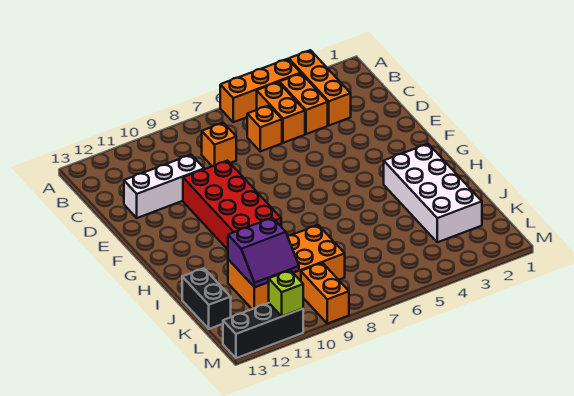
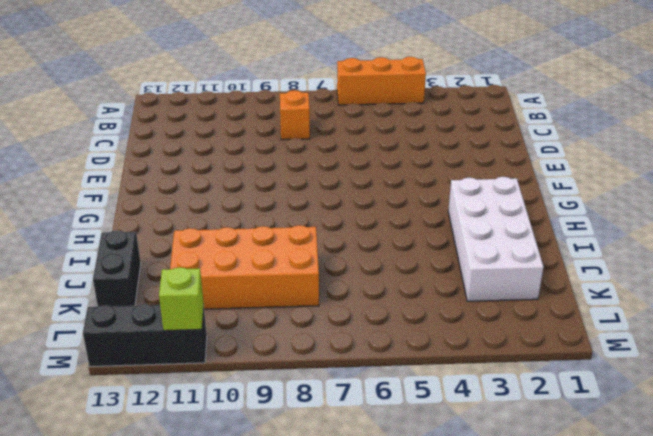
none -> orange 1x3 brick [289,50,351,125]
none -> orange 1x2 brick [280,74,328,134]
none -> orange 1x2 brick [257,82,305,143]

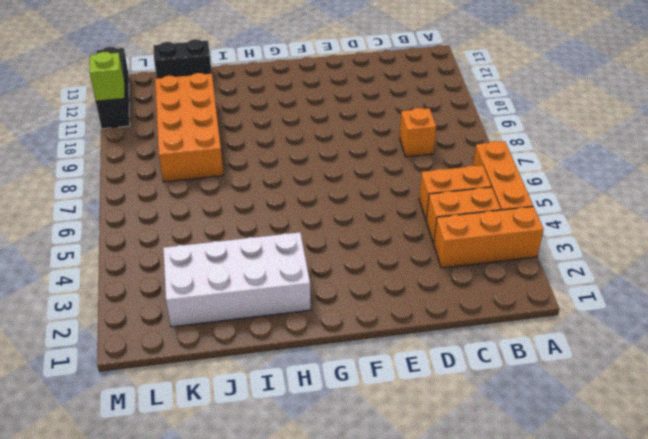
none -> orange 1x1 brick [247,106,282,151]
none -> white 1x3 brick [124,155,204,218]
none -> red 2x4 brick [183,161,281,250]

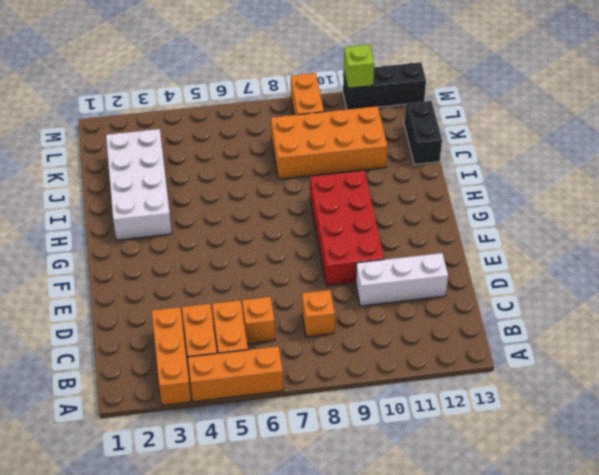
none -> purple 2x2 slope [228,218,299,287]

